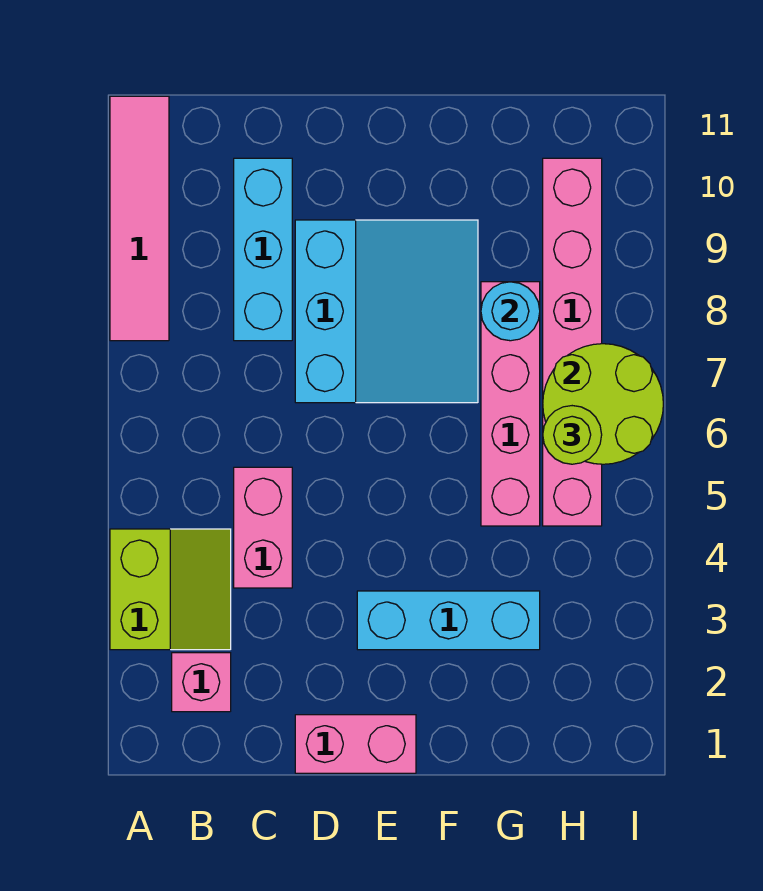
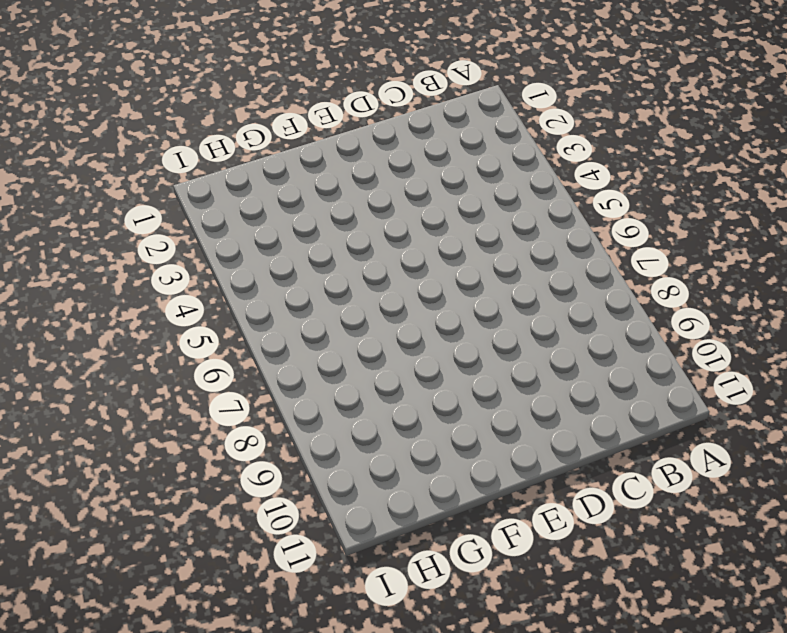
none -> lime 2x2 slope [110,529,231,650]
none -> pink 1x4 tile [110,96,169,341]
none -> pink 1x1 brick [172,653,231,712]

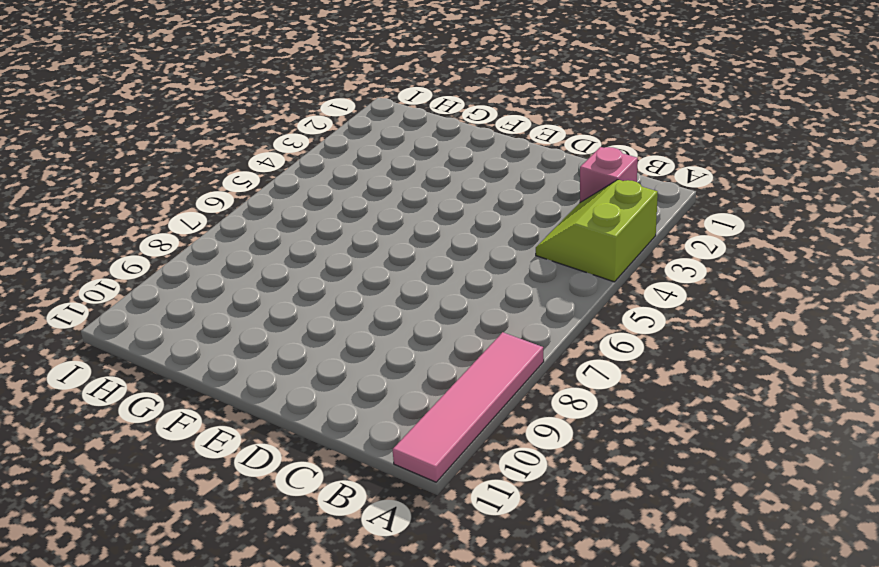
none -> pink 1x2 brick [234,467,292,588]
none -> cyan 1x3 brick [234,158,292,341]
none -> pink 1x2 brick [295,715,416,773]

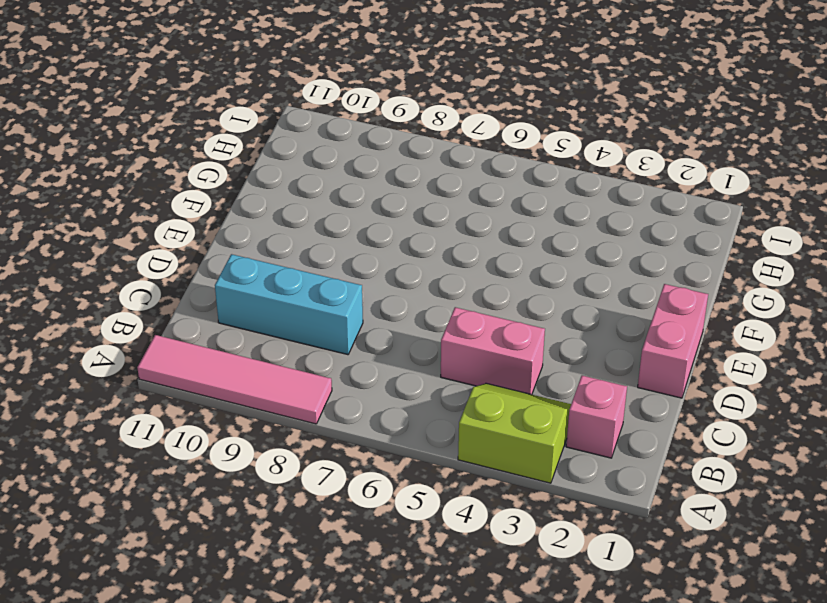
none -> cyan 3x3 slope [295,220,478,403]
none -> cyan 1x3 brick [357,591,540,650]
none -> pink 1x4 brick [481,282,540,526]

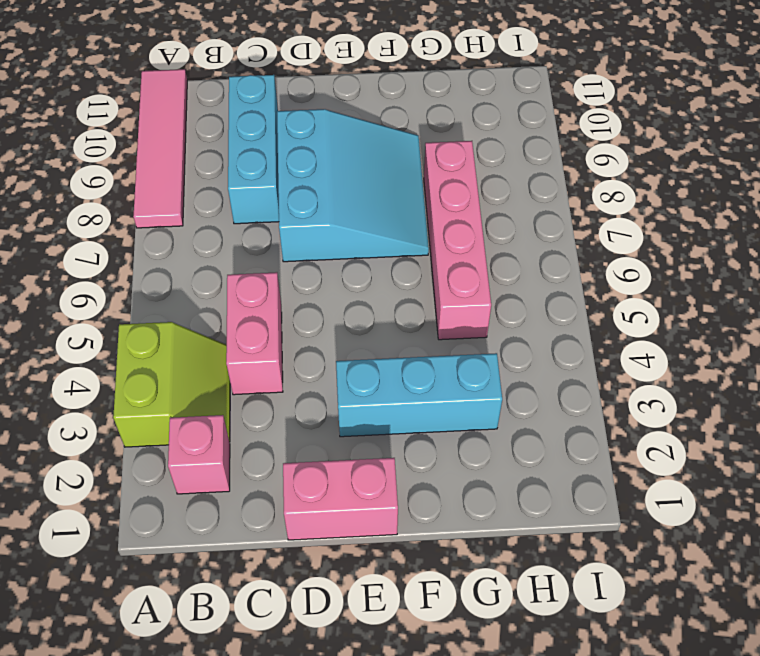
none -> pink 1x6 brick [543,158,602,526]
none -> cyan 1x1 round brick [481,282,540,341]
none -> lime 2x2 round brick [543,344,663,464]

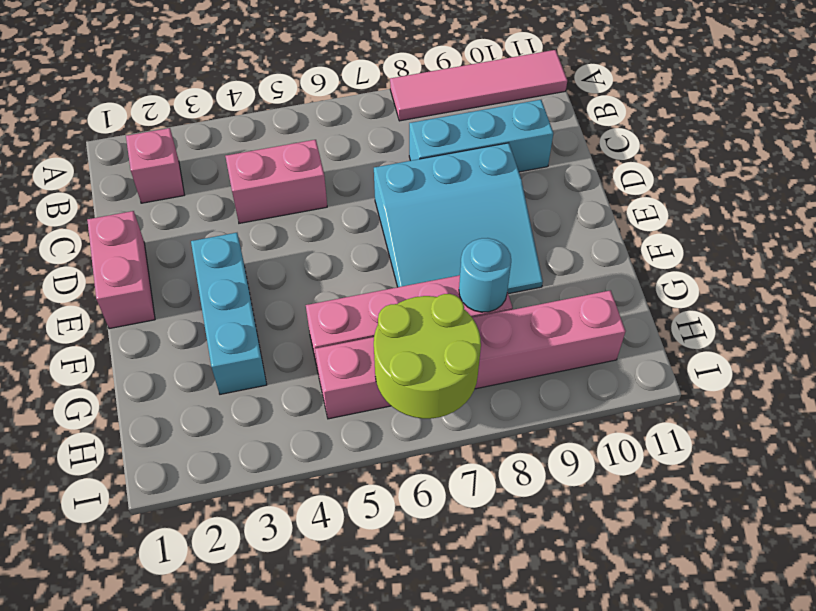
none -> lime 2x2 slope [110,529,231,650]
none -> lime 1x1 round brick [543,406,602,464]

